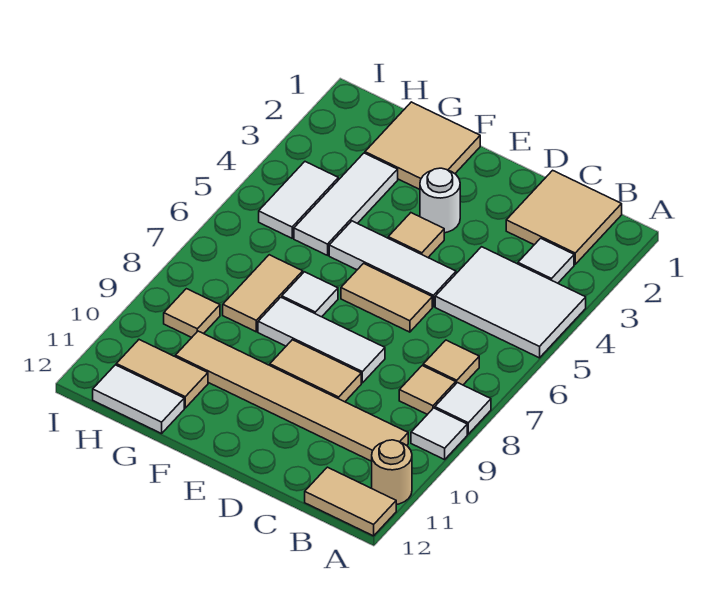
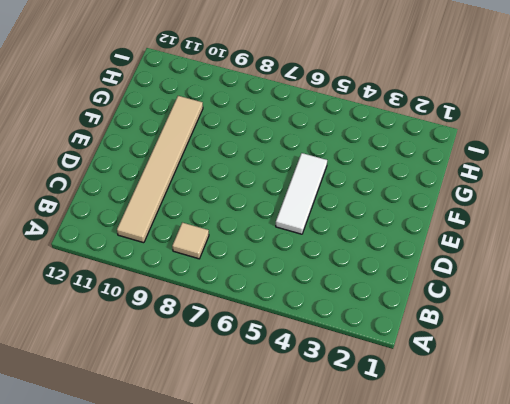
none -> white 2x3 tile [435,247,586,358]
none -> white 1x1 tile [435,383,491,434]
none -> white 1x1 tile [411,408,467,460]

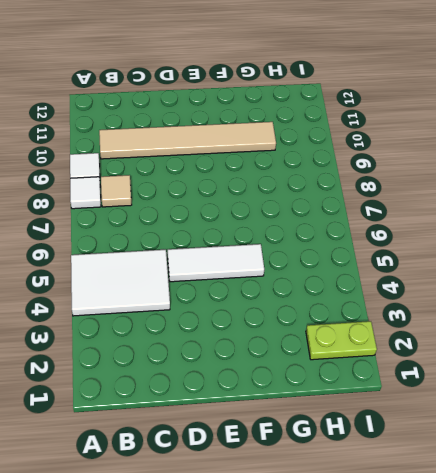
lime 1x2 plate [306,321,377,360] -> none
none -> tan 1x1 round brick [372,440,412,504]
none -> tan 1x2 tile [305,467,396,536]
none -> tan 2x2 tile [506,170,622,264]

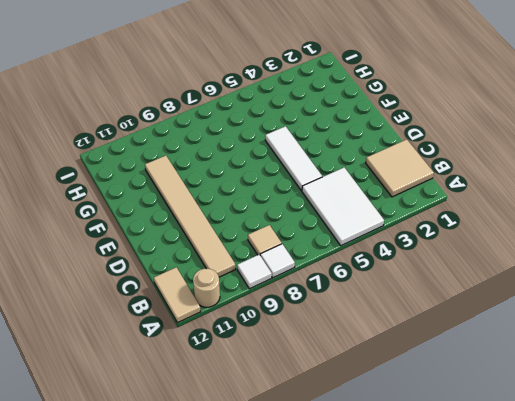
none -> white 1x1 tile [518,238,574,283]
none -> tan 1x1 tile [423,340,479,385]
none -> tan 1x2 tile [341,264,432,332]

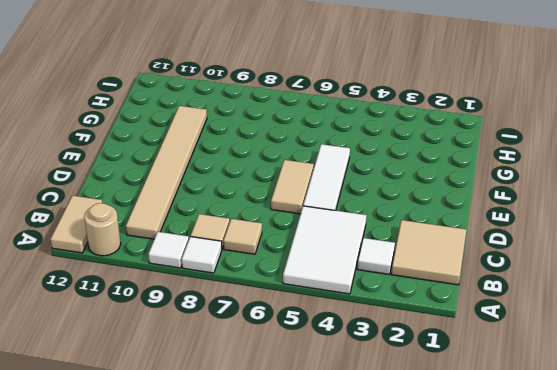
none -> white 1x3 tile [258,297,385,383]
none -> tan 1x2 tile [270,340,361,402]
none -> white 1x1 round brick [420,168,460,233]

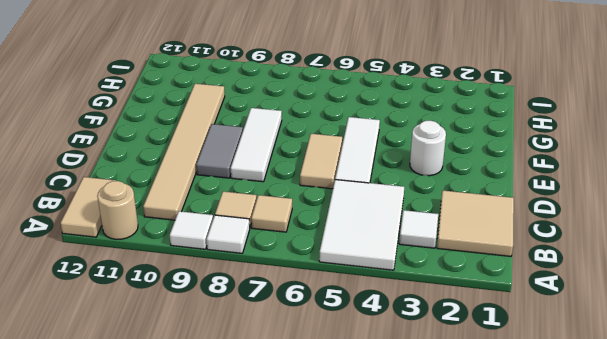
grey 1x2 tile [196,124,243,178] -> tan 1x2 tile [270,340,361,402]
none -> tan 1x1 tile [388,213,444,257]
none -> tan 2x2 tile [365,102,480,189]
none -> white 1x1 tile [282,272,338,317]

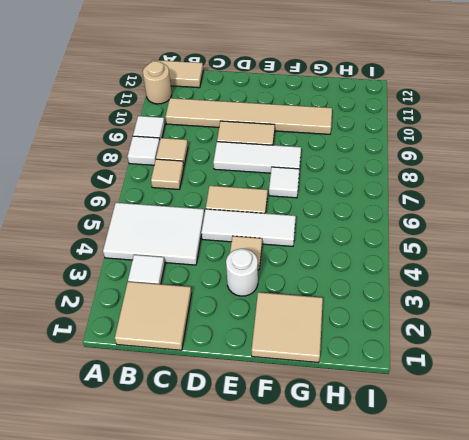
none -> white 1x3 tile [294,153,398,255]
none -> tan 1x2 tile [223,255,303,332]
none -> tan 1x2 tile [116,340,208,408]

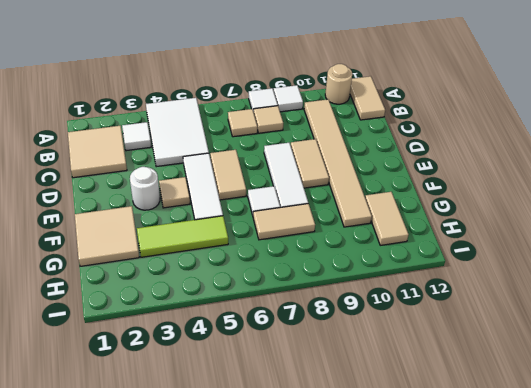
lime 1x3 tile [137,216,228,257] -> white 1x3 tile [294,153,398,255]
none -> white 1x2 tile [93,365,184,434]
none -> white 1x2 tile [259,162,338,238]
none -> tan 1x1 tile [164,289,220,338]

